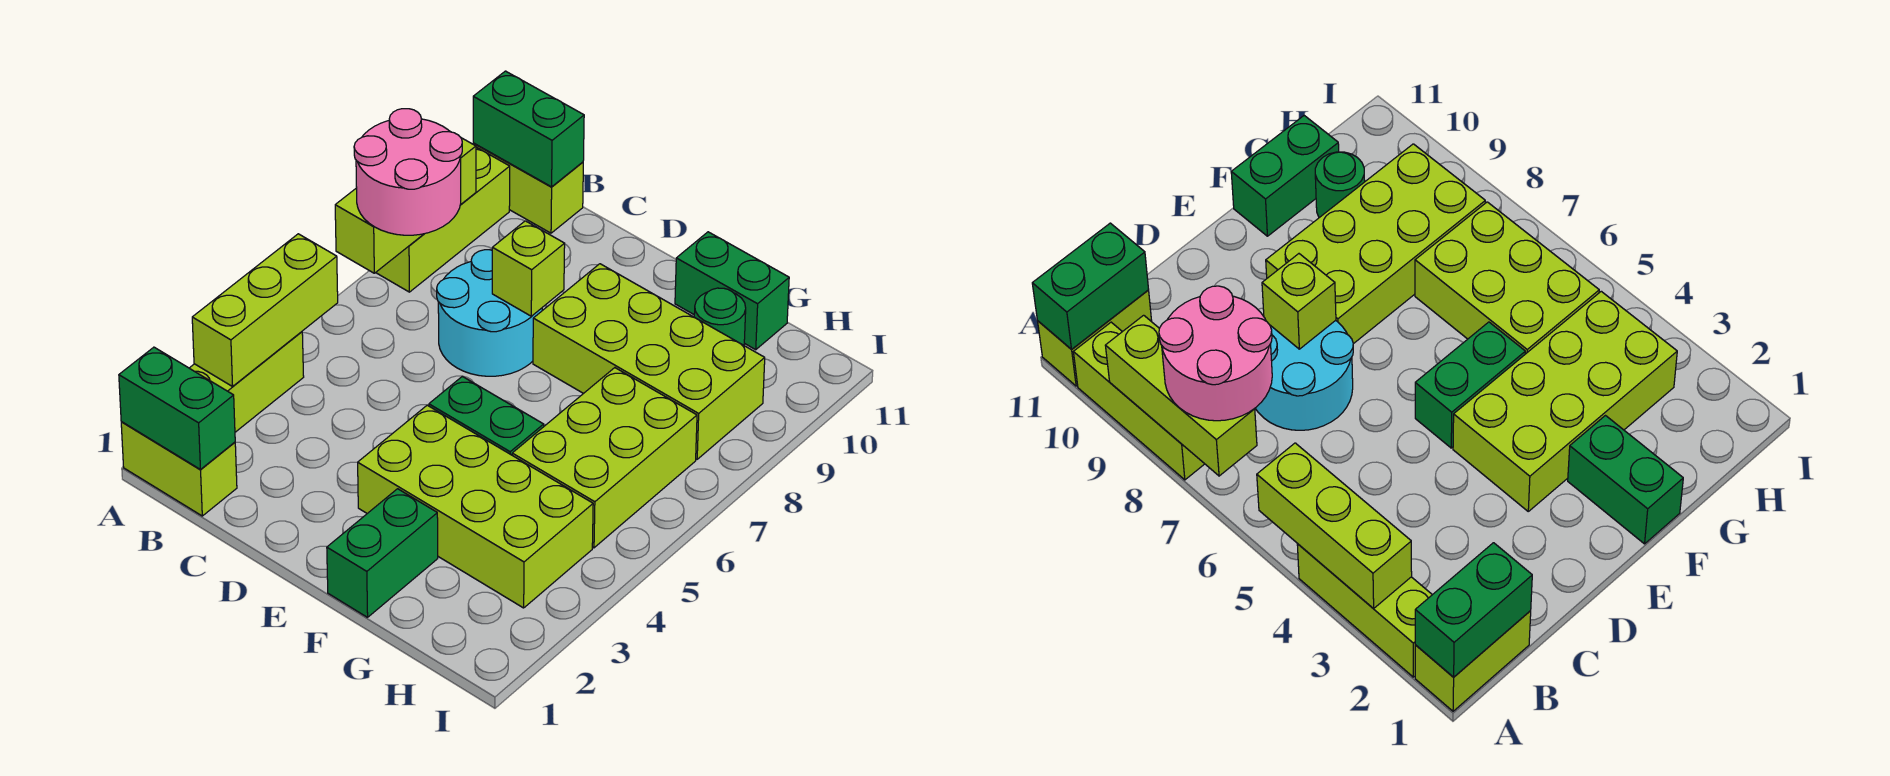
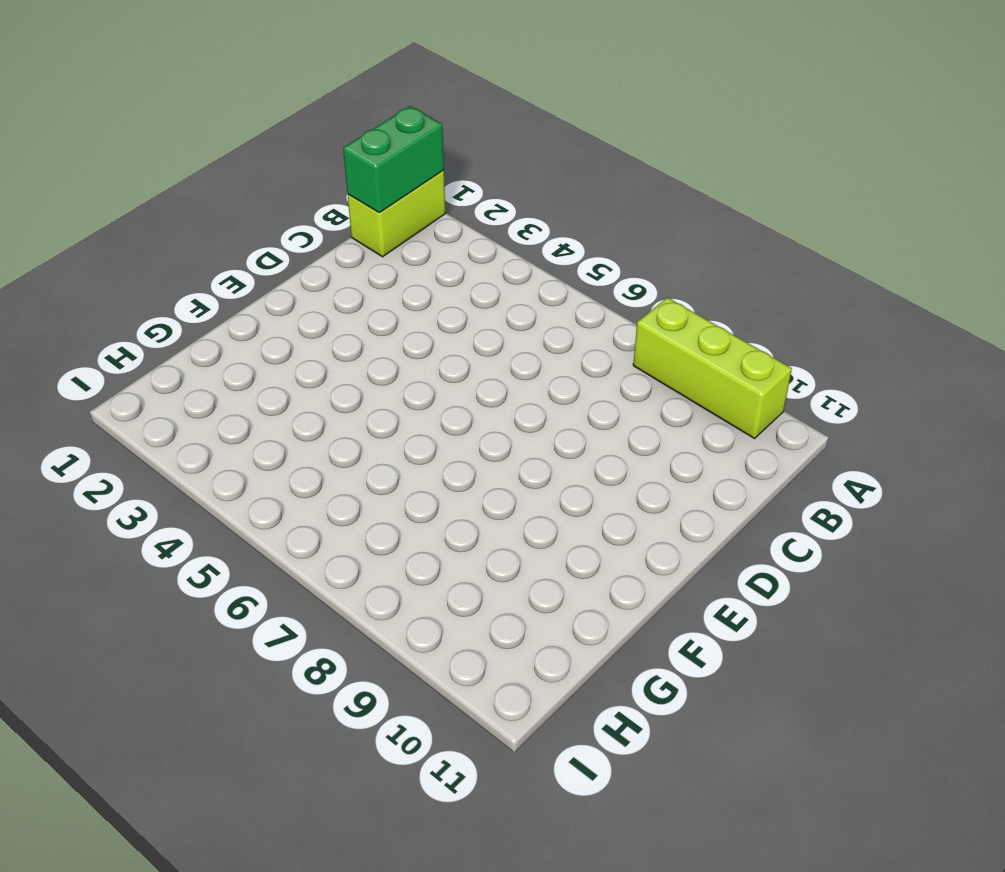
none -> lime 1x3 brick [190,332,304,432]
none -> lime 1x2 brick [473,143,583,233]
none -> cyan 2x2 round brick [437,250,542,376]

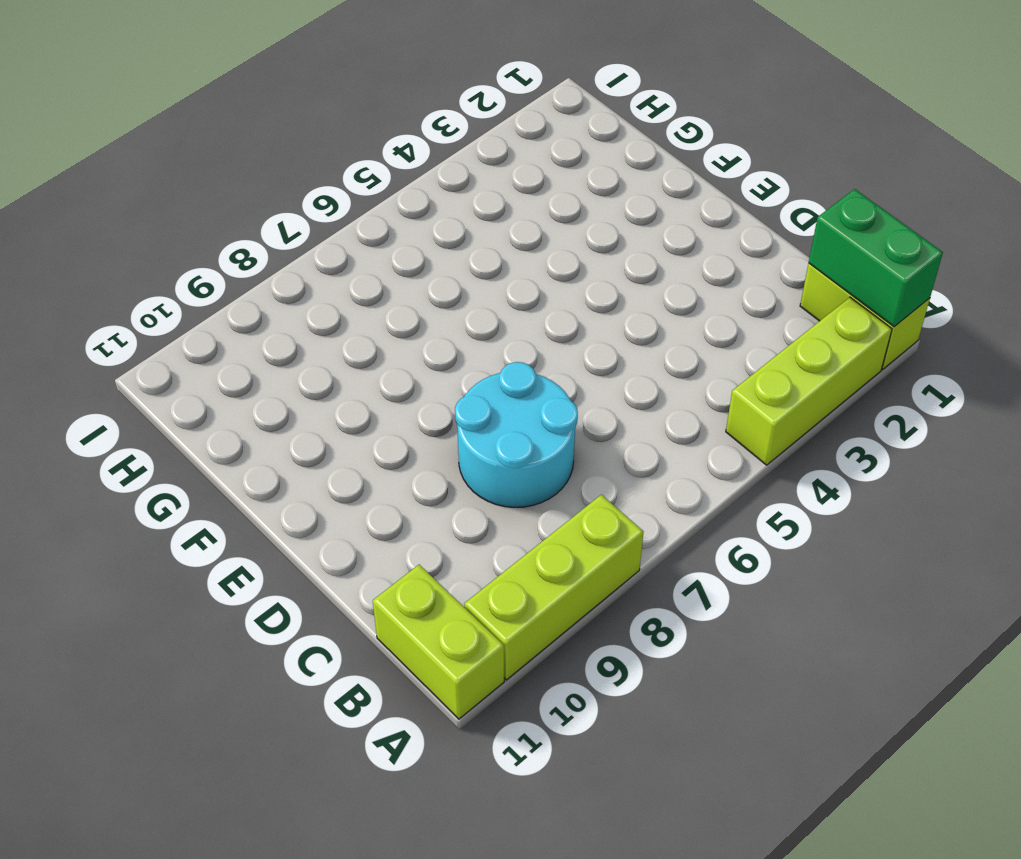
none -> lime 2x4 brick [358,405,593,608]
none -> green 1x2 brick [429,376,544,455]
none -> lime 2x4 brick [533,264,765,459]

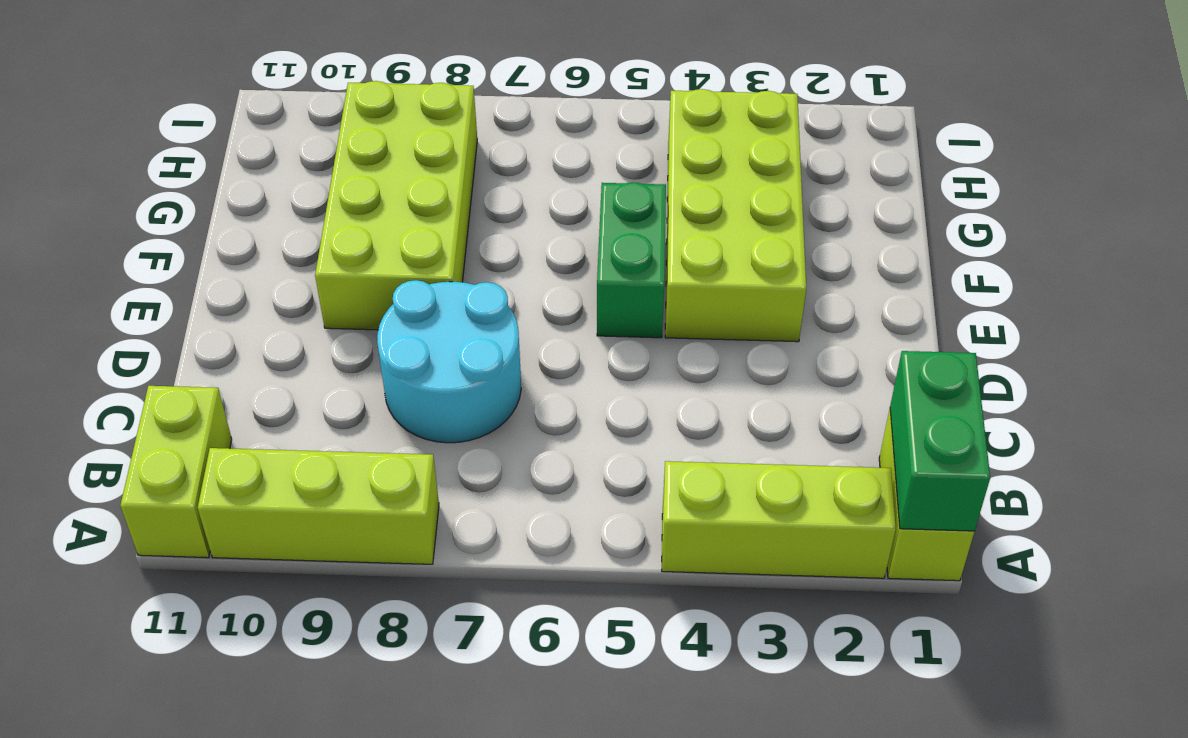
none -> green 1x2 brick [327,489,438,617]
none -> green 1x2 brick [675,232,789,350]
none -> lime 2x3 brick [512,368,697,548]

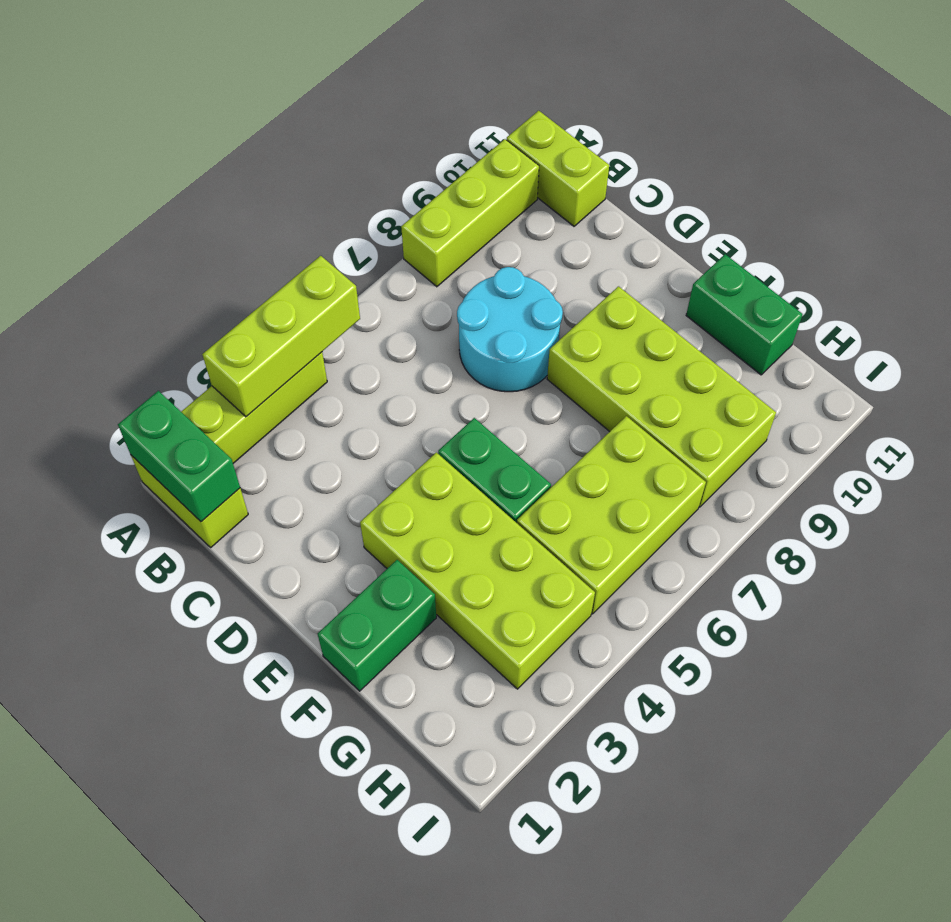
none -> green 1x1 round brick [694,288,746,345]
none -> lime 1x3 brick [335,138,476,273]
none -> green 1x2 brick [473,71,584,187]

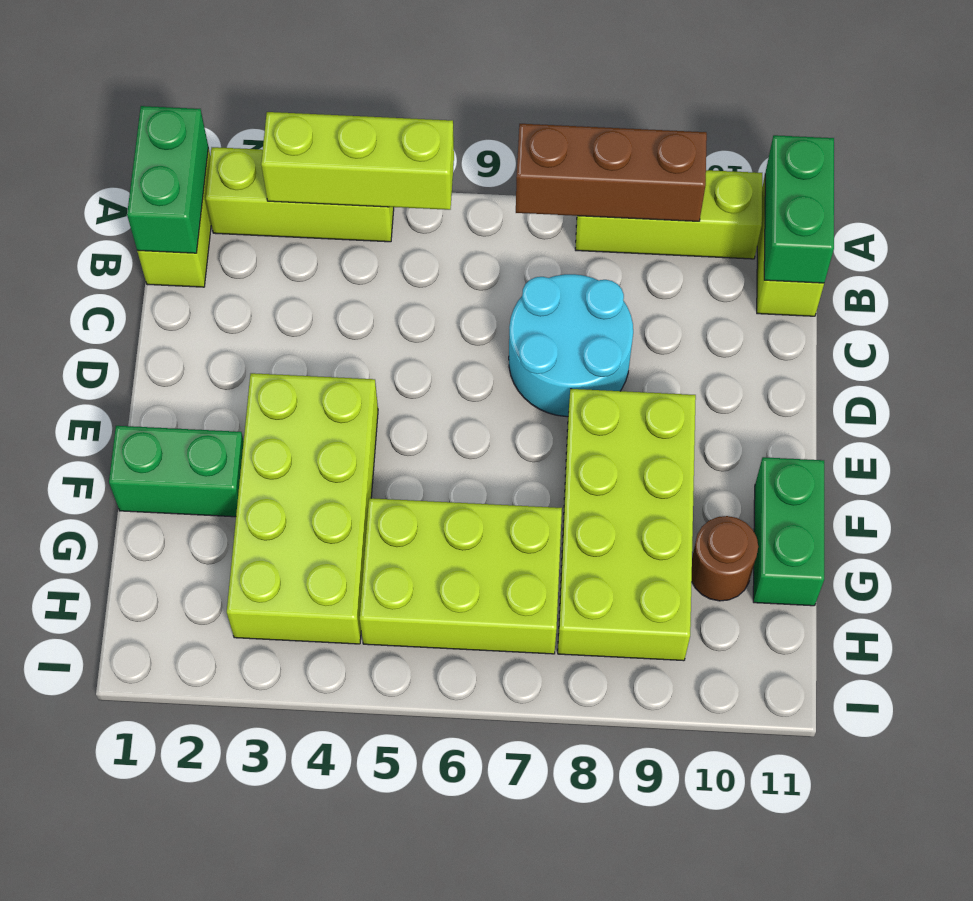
brown 1x3 brick [516,124,707,221] -> lime 1x3 brick [335,138,476,273]
brown 1x1 round brick [692,516,758,601] -> green 1x1 round brick [694,288,746,345]
none -> green 1x2 brick [429,376,544,455]
none -> lime 1x1 brick [492,221,565,316]
none -> pink 2x2 round brick [354,109,462,235]

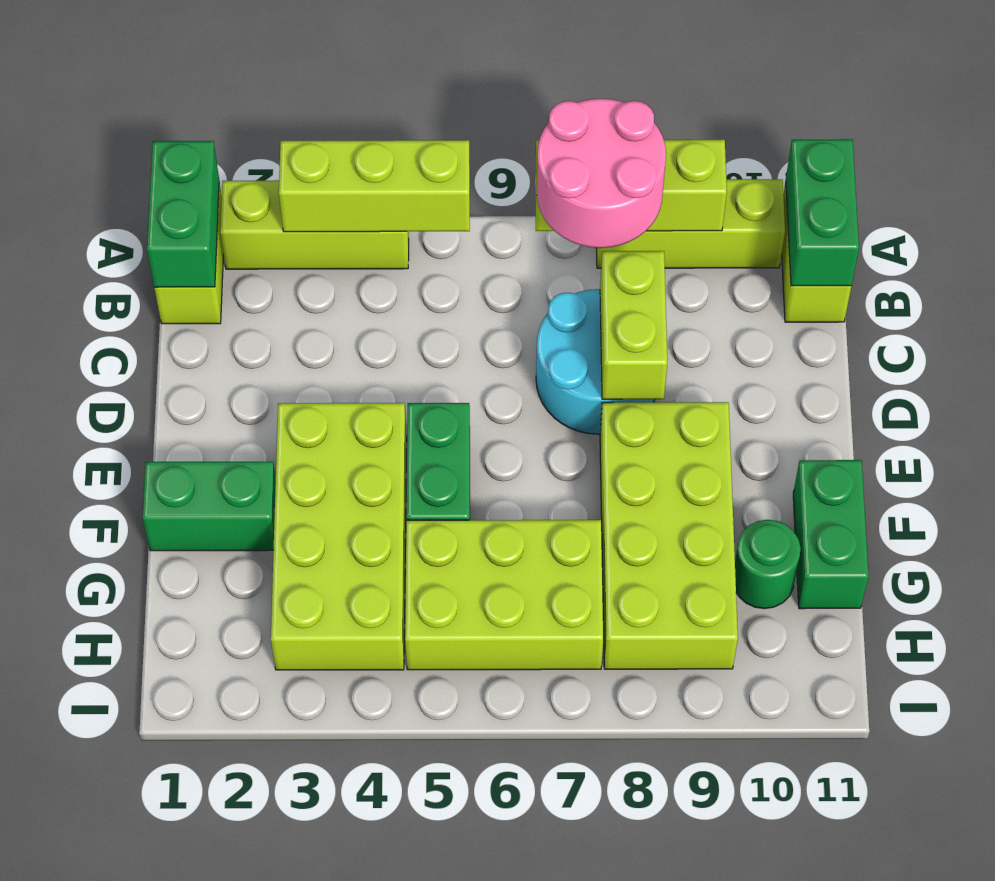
lime 1x2 brick [600,251,667,399] -> lime 1x1 brick [492,221,565,316]

